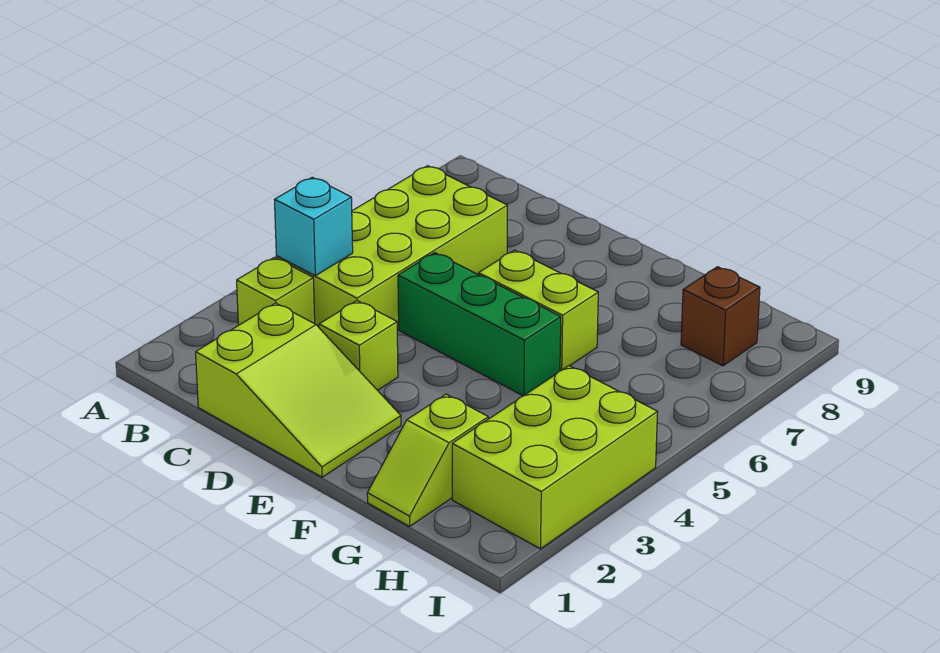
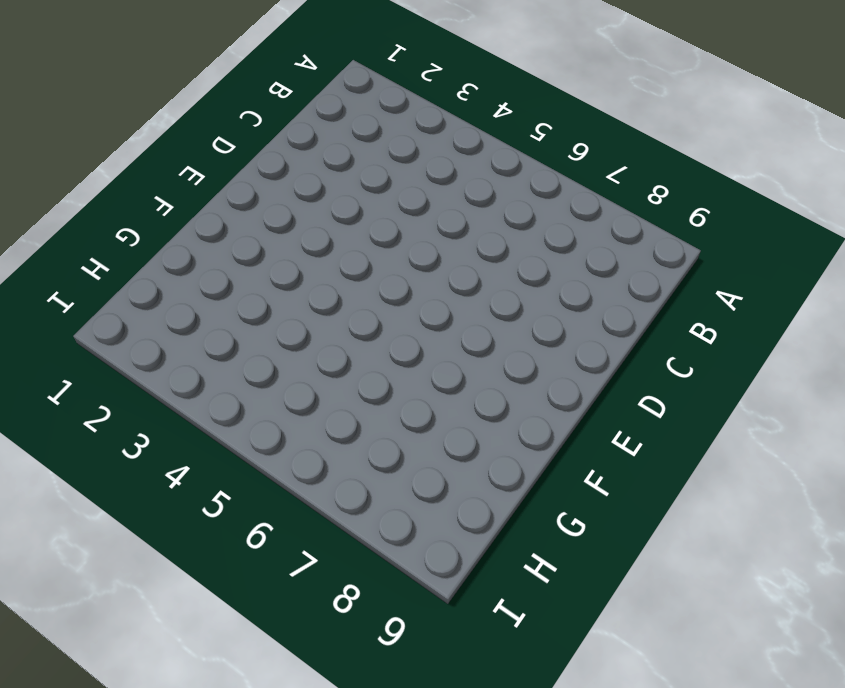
none -> lime 1x1 brick [237,257,315,325]
none -> lime 2x4 brick [276,166,508,329]

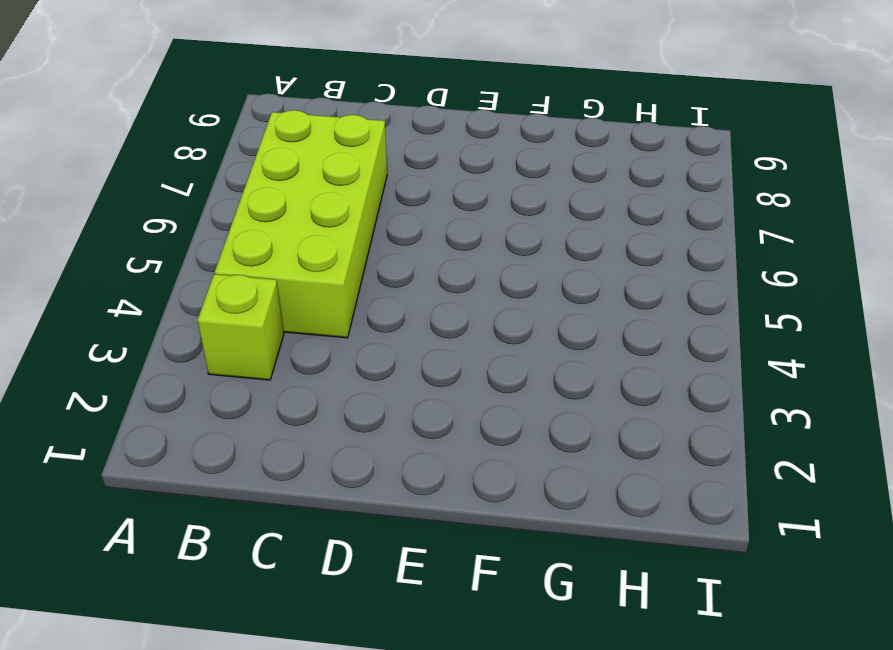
none -> lime 2x3 slope [196,303,401,477]
none -> lime 1x1 brick [319,301,398,390]

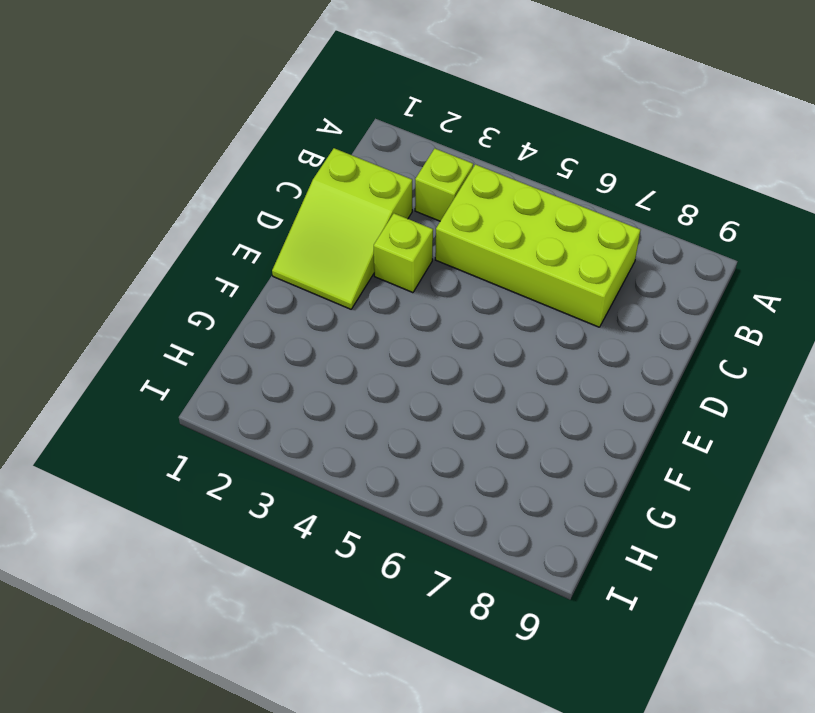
none -> green 1x3 brick [398,253,561,396]
none -> lime 1x2 brick [479,250,598,370]

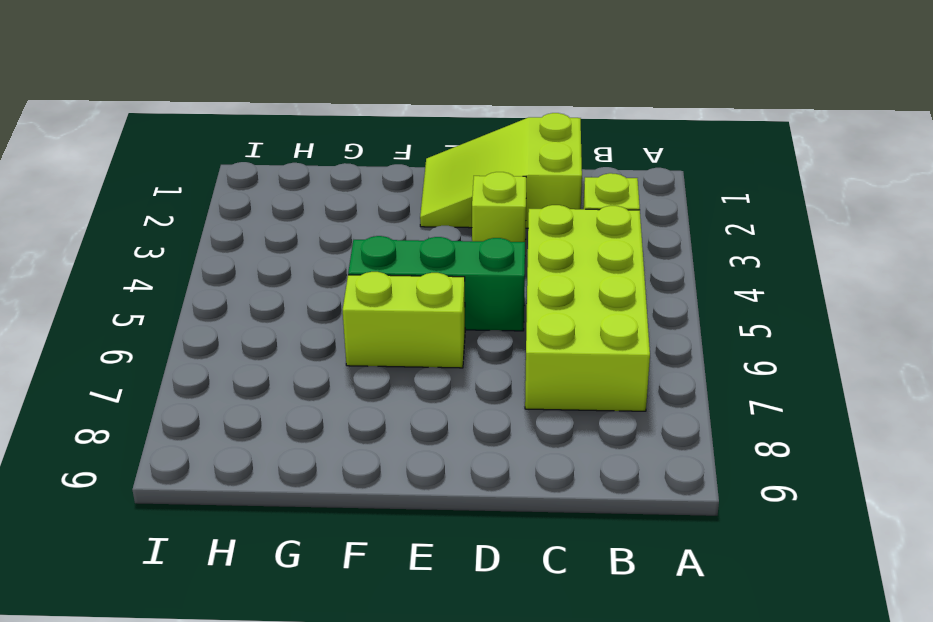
none -> lime 1x2 slope [367,394,488,526]
none -> lime 2x3 brick [452,366,658,549]

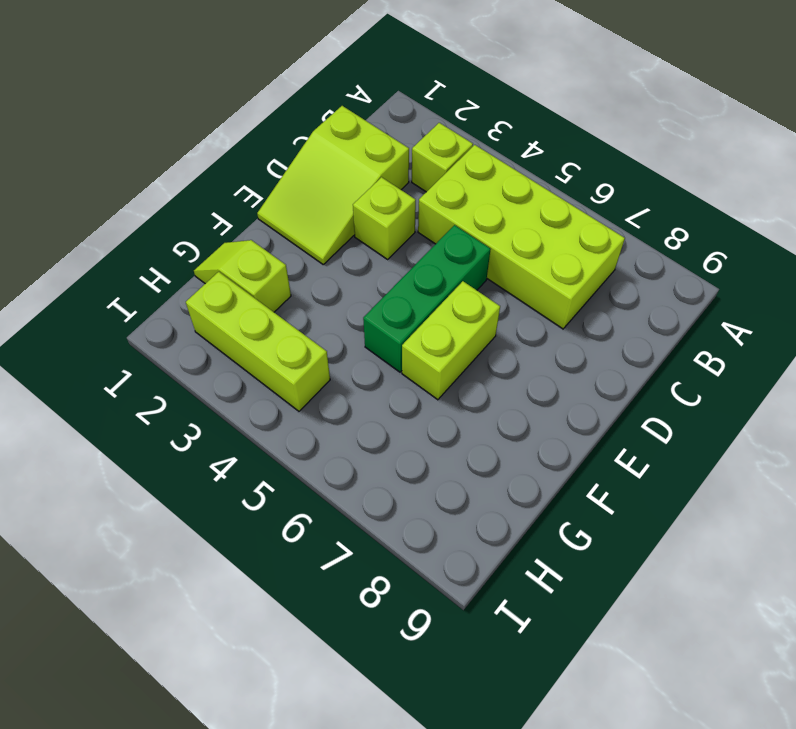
lime 1x3 brick [186,272,330,411] -> lime 2x3 brick [452,366,658,549]
none -> brown 1x1 brick [681,267,760,366]
none -> cyan 1x1 brick [274,177,353,276]

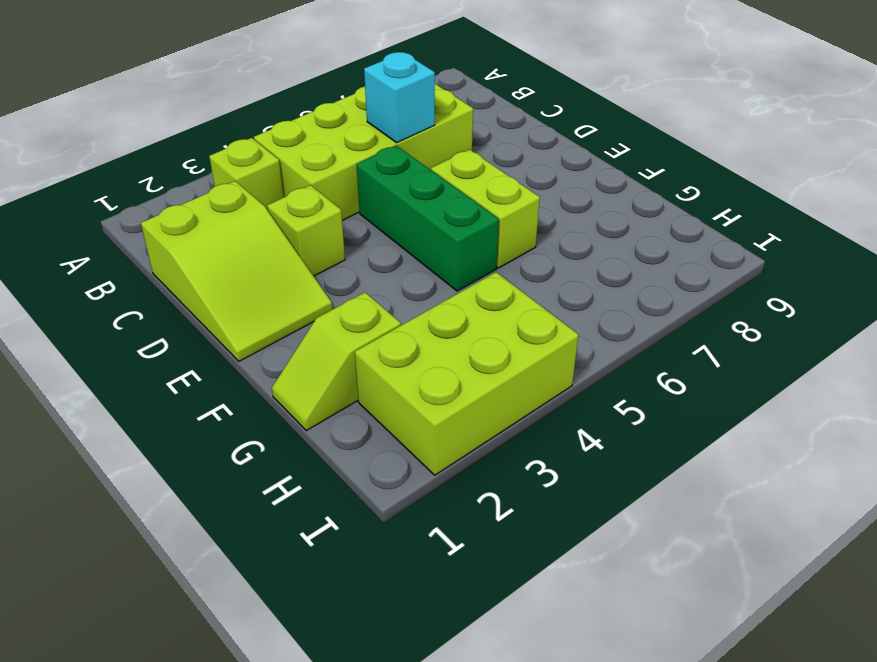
cyan 1x1 brick [364,52,435,143] -> cyan 1x1 brick moved to [274,177,353,276]
none -> brown 1x1 brick [681,267,760,366]

